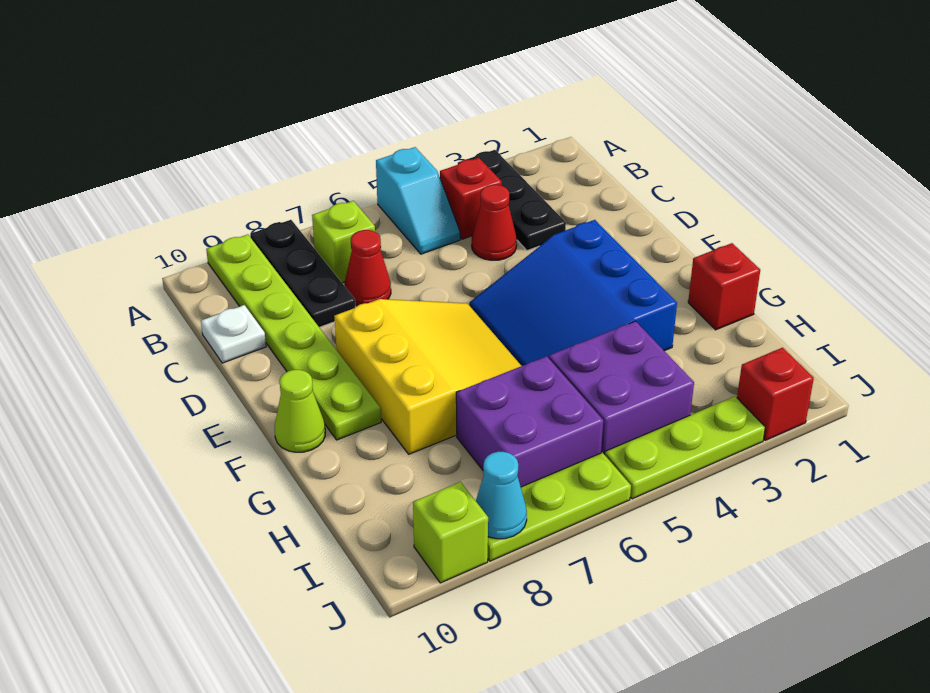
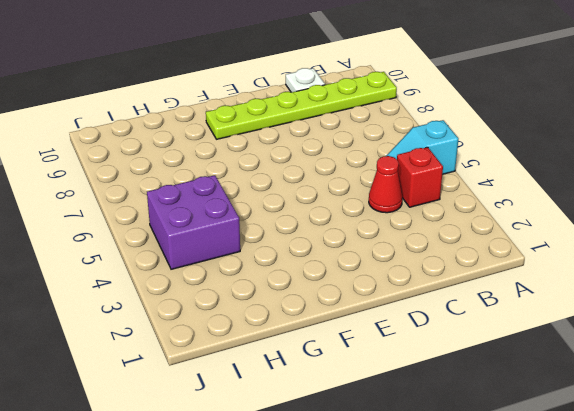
none -> black 1x3 plate [458,150,566,251]
none -> black 1x3 plate [250,220,355,327]
none -> lime 1x1 brick [312,201,375,283]

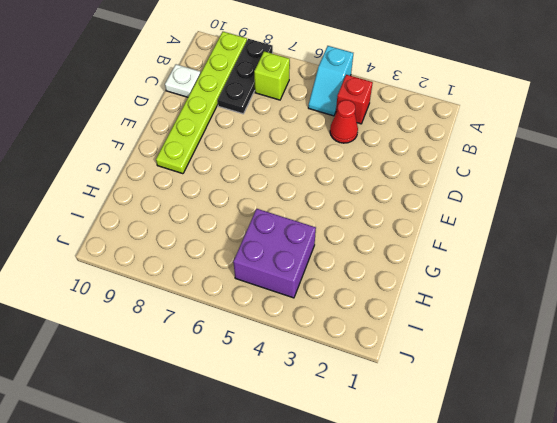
none -> black 1x3 plate [458,150,566,251]
none -> red 1x1 cone [345,230,391,306]
none -> blue 3x3 slope [469,220,677,366]

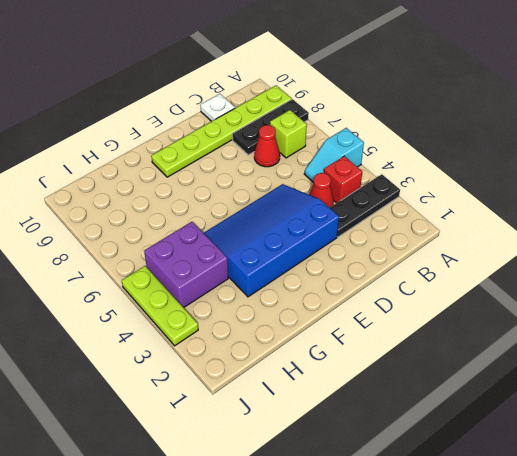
blue 3x4 slope [204,184,339,297] -> blue 3x3 slope [469,220,677,366]
none -> yellow 3x3 slope [334,299,521,454]
none -> lime 1x1 cone [275,370,325,452]
none -> red 1x1 brick [688,243,760,330]

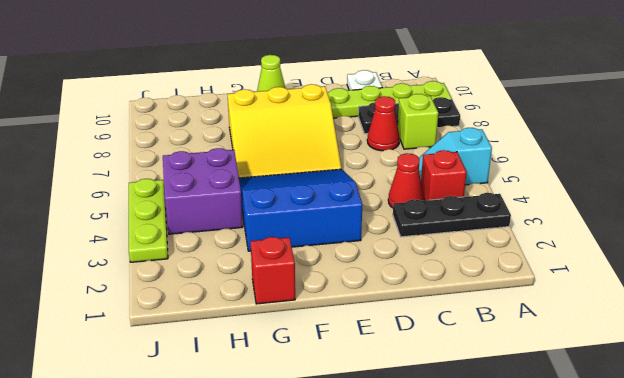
none -> purple 2x2 brick [456,356,603,487]
none -> red 1x1 brick [737,348,814,440]
none -> lime 1x3 plate [488,453,631,561]

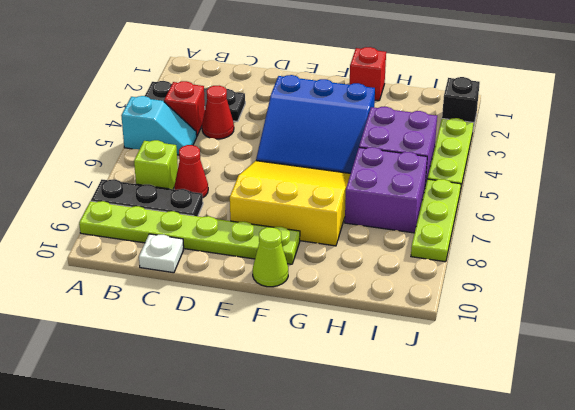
black 1x1 brick [442,77,480,129] -> red 1x1 brick [737,348,814,440]
none -> lime 1x1 brick [413,482,488,583]
none -> cyan 1x1 cone [476,452,527,539]

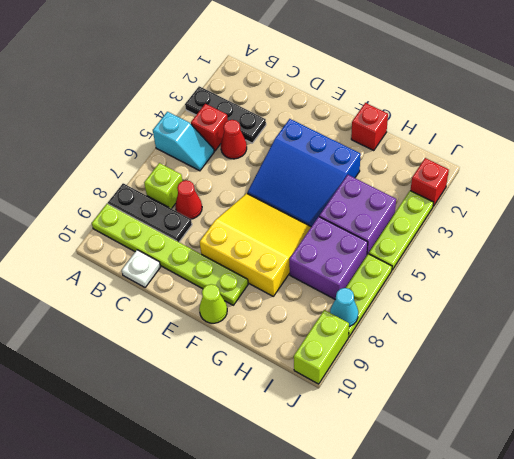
lime 1x2 brick [294,310,349,384] -> lime 1x1 brick [413,482,488,583]

